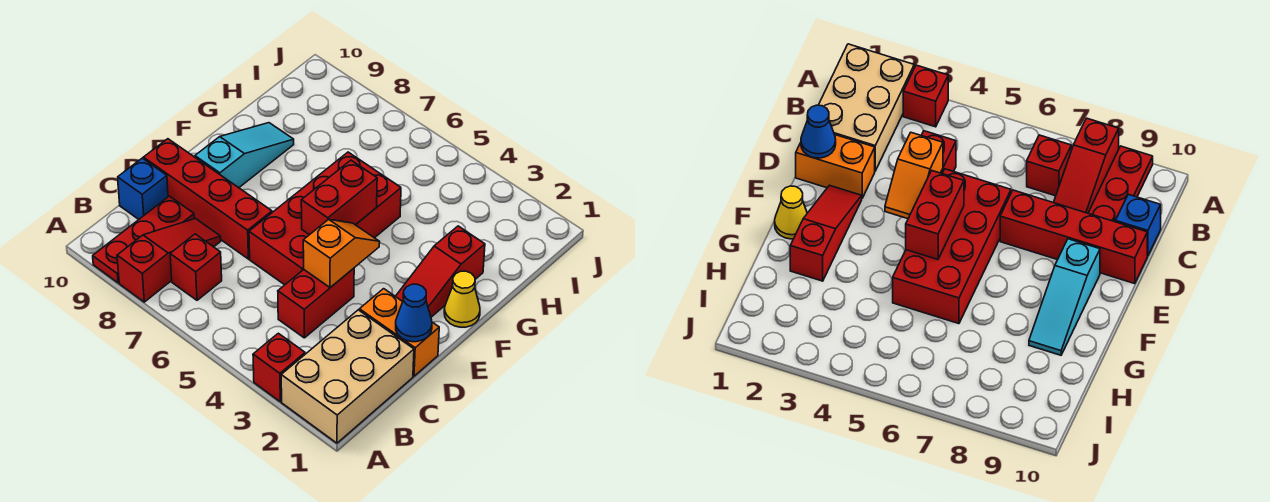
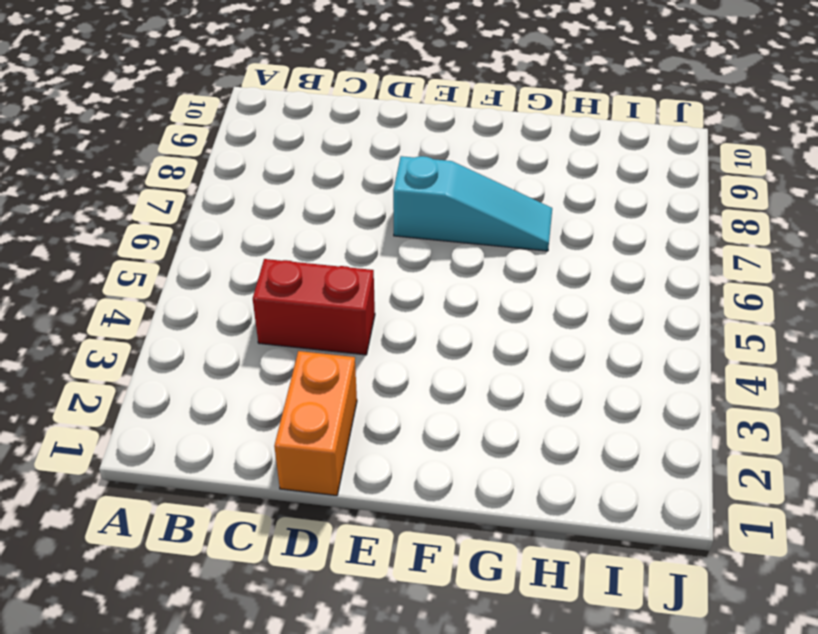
cyan 1x3 slope [393,156,552,251] -> cyan 1x3 slope moved to [195,123,294,188]
none -> tan 2x3 brick [281,310,414,443]
none -> red 1x1 brick [253,333,305,402]
none -> red 1x3 slope [117,219,221,302]

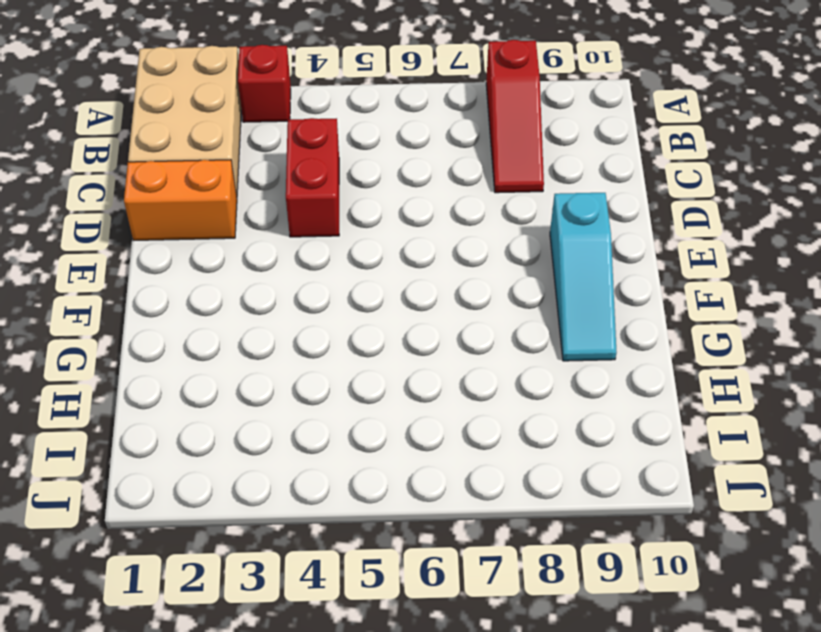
none -> red 1x3 plate [93,196,194,283]
none -> red 1x1 brick [170,234,222,300]
none -> blue 1x1 brick [118,158,168,219]

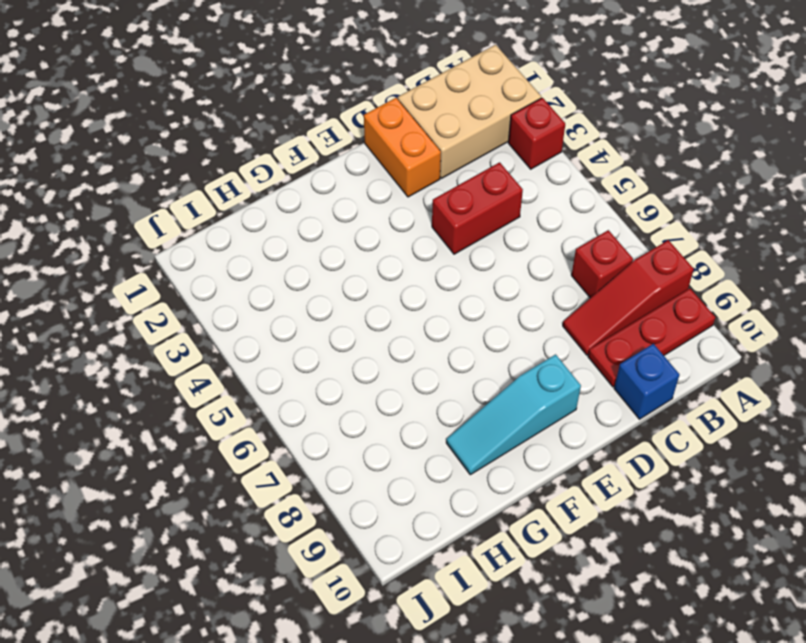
none -> red 2x4 brick [249,152,401,285]
none -> red 1x4 brick [143,139,272,259]
none -> red 1x3 slope [395,226,485,317]

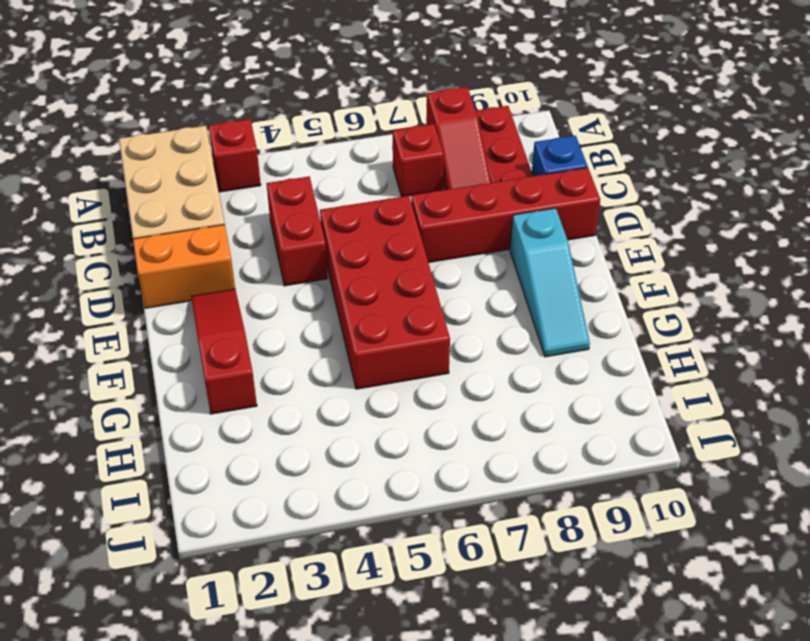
none -> yellow 1x1 cone [444,271,480,327]
none -> blue 1x1 cone [396,284,432,342]
none -> orange 1x2 slope [303,219,380,287]

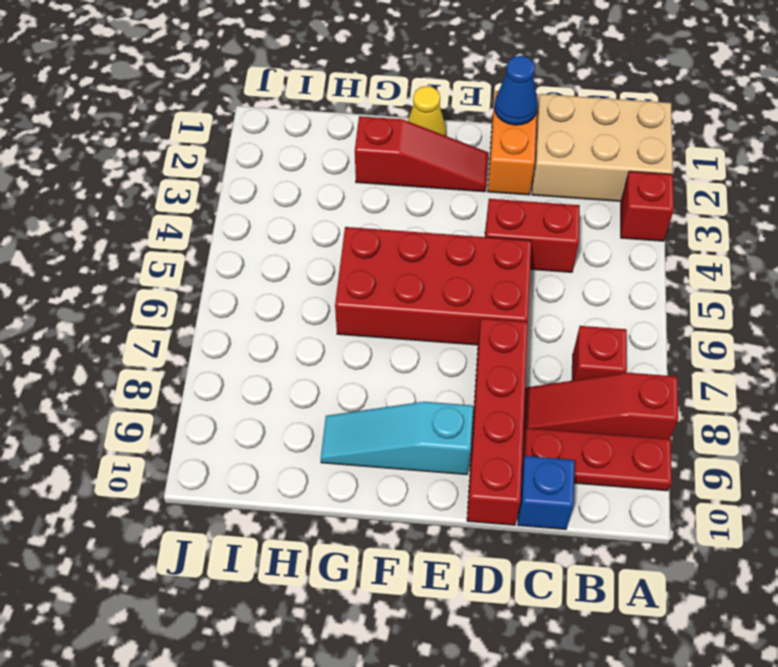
none -> orange 1x2 slope [303,219,380,287]
none -> red 1x2 brick [301,160,377,235]

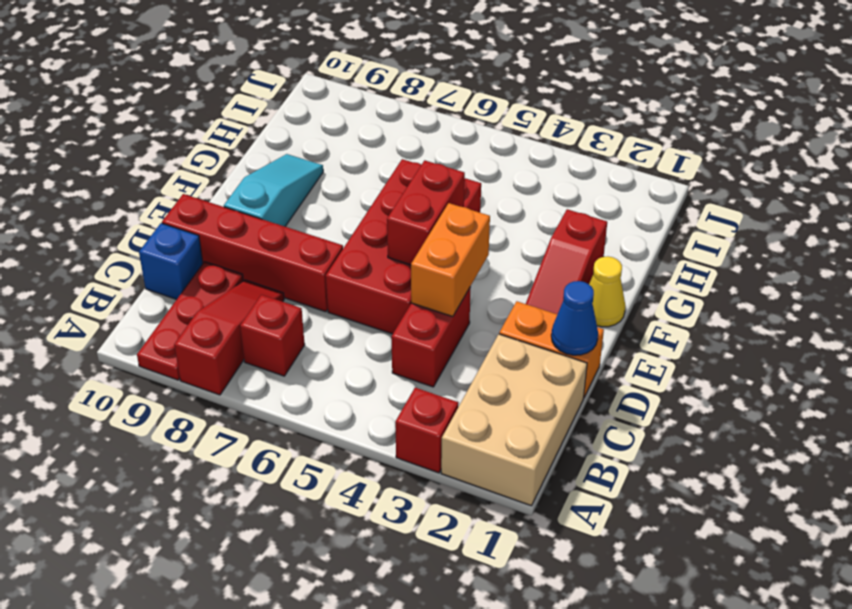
orange 1x2 brick [411,203,490,317] -> orange 1x2 slope [303,219,380,287]

